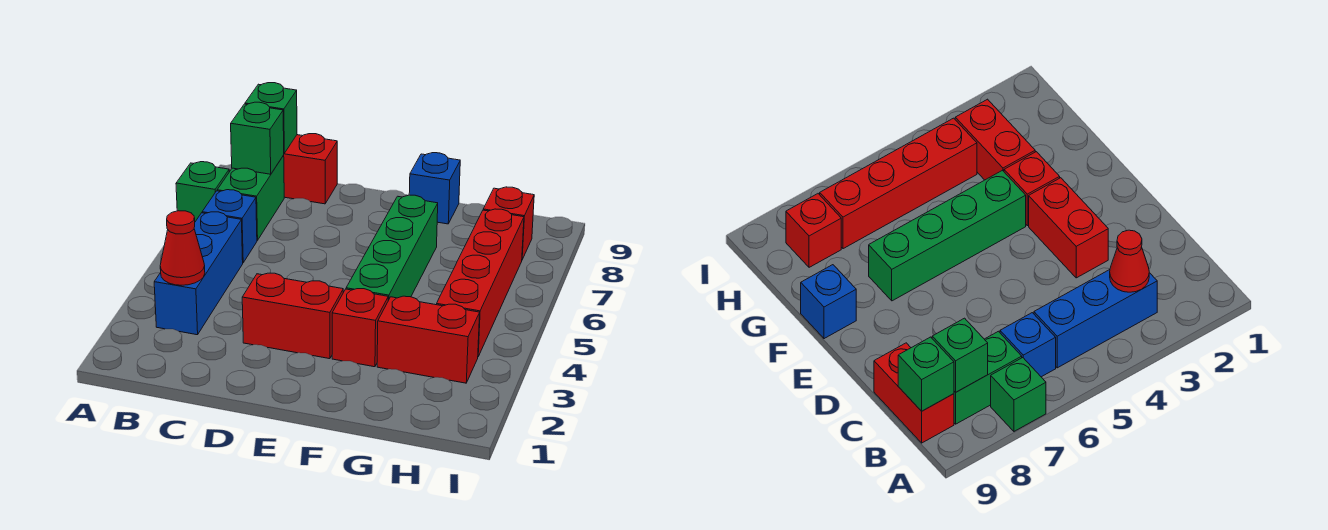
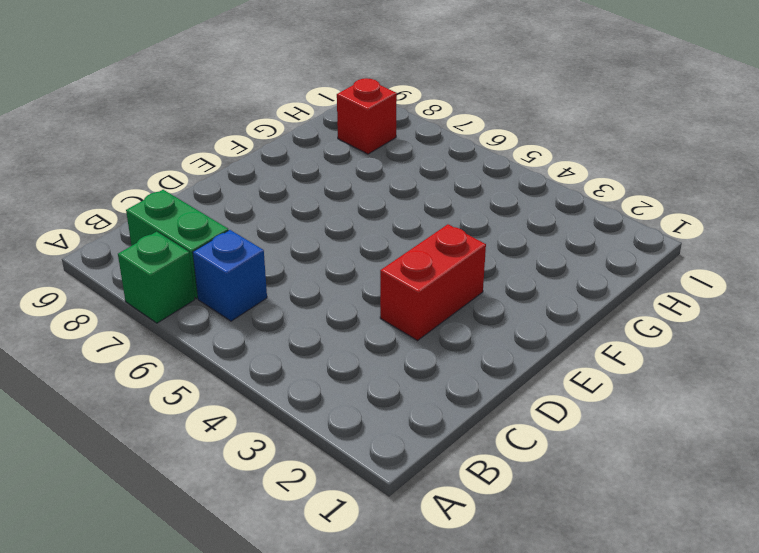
none -> blue 1x3 brick [154,212,243,335]
none -> red 1x2 brick [283,134,337,204]
none -> red 1x1 brick [332,289,388,367]

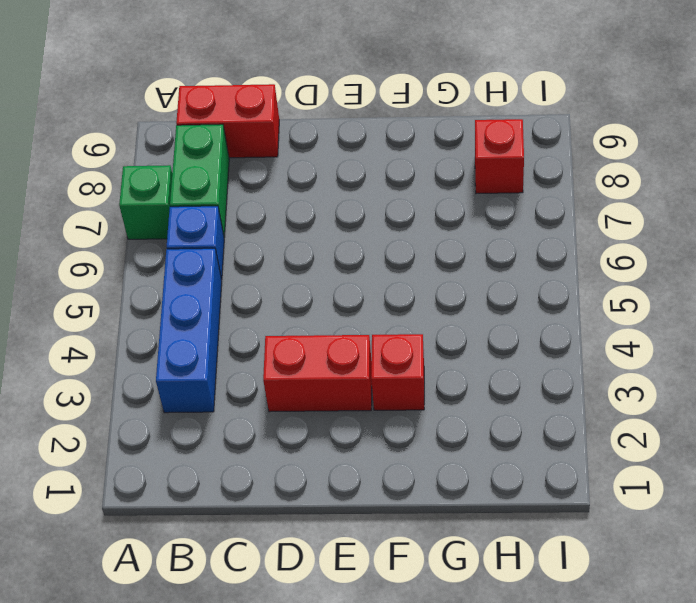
none -> green 1x4 brick [346,195,438,300]
none -> blue 1x1 brick [409,153,460,224]
none -> red 1x2 brick [377,296,480,383]

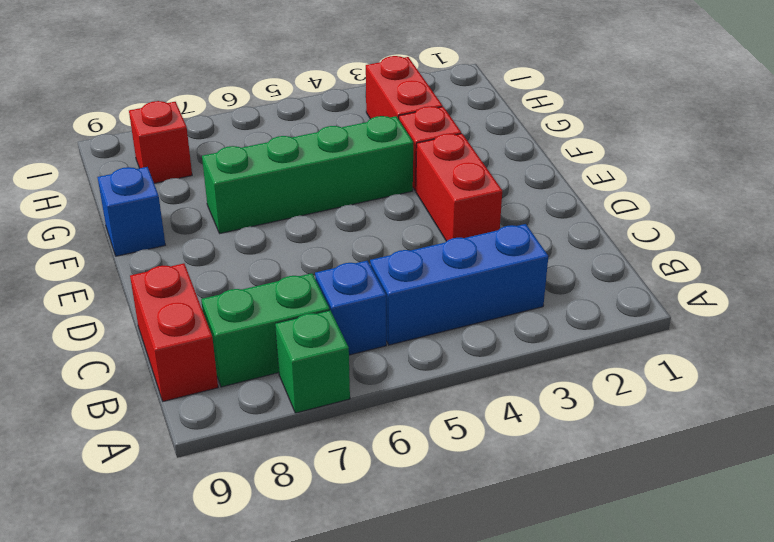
none -> red 1x4 brick [437,209,524,356]
none -> red 1x1 cone [160,211,205,285]
none -> green 1x1 brick [231,102,284,174]

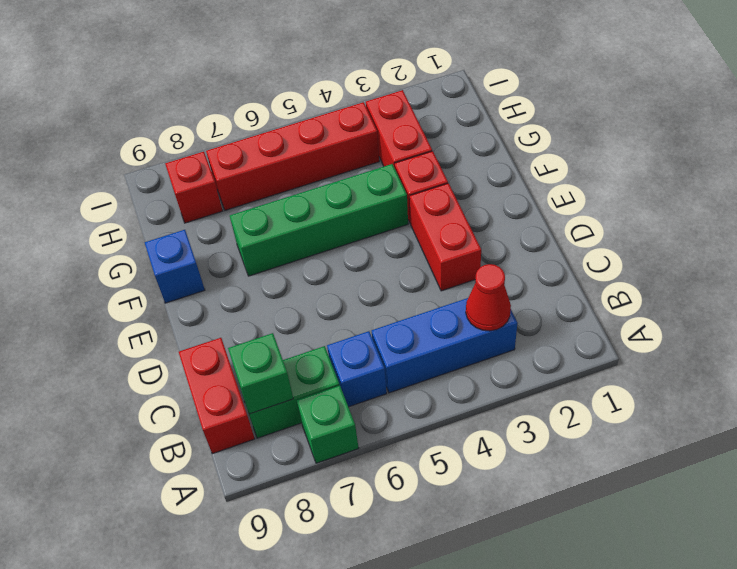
none -> green 1x1 brick [245,83,297,153]

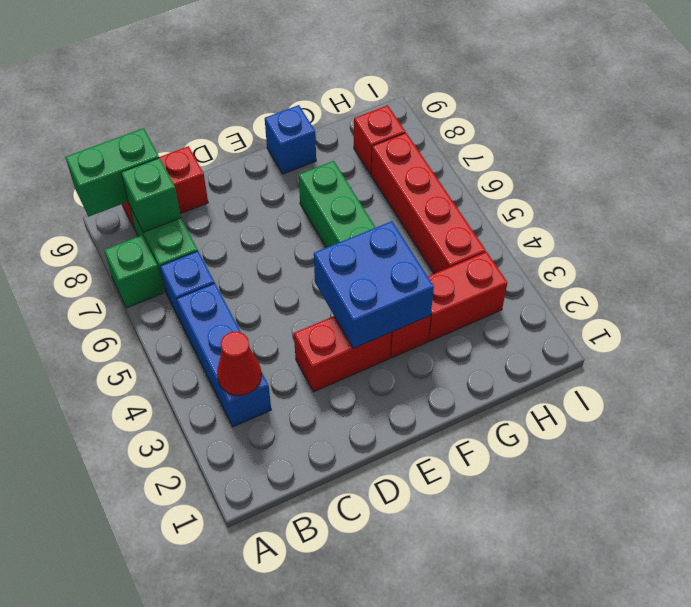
green 1x2 brick [65,128,159,217] -> green 1x1 brick [245,83,297,153]
blue 2x2 brick [314,221,434,349] -> none

